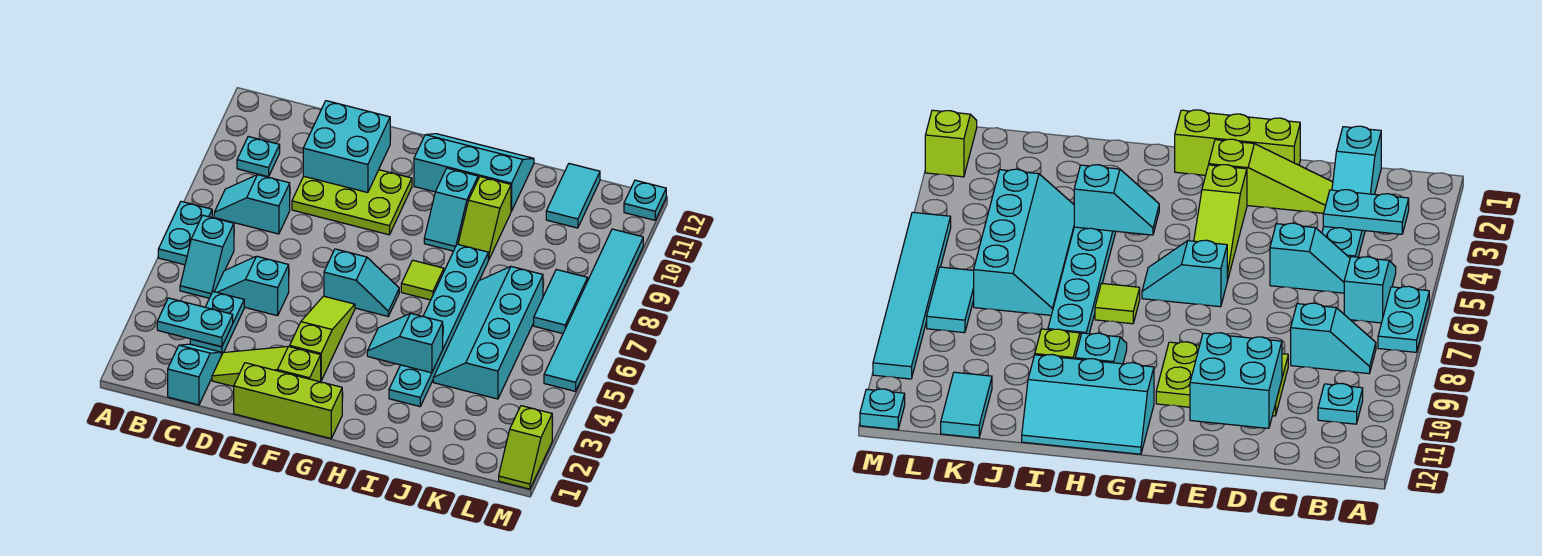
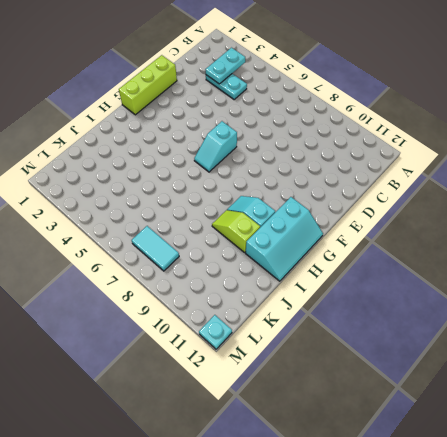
none -> cyan 1x2 plate [158,201,212,265]
none -> cyan 1x2 slope [180,215,234,298]
none -> cyan 1x2 slope [214,175,290,234]

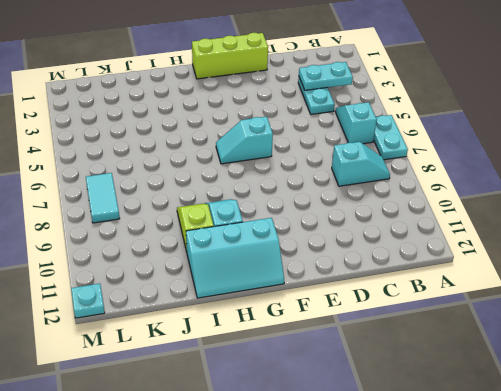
none -> cyan 1x1 plate [237,137,280,177]
none -> cyan 1x2 slope [168,344,221,405]
none -> cyan 1x2 slope [214,256,289,316]

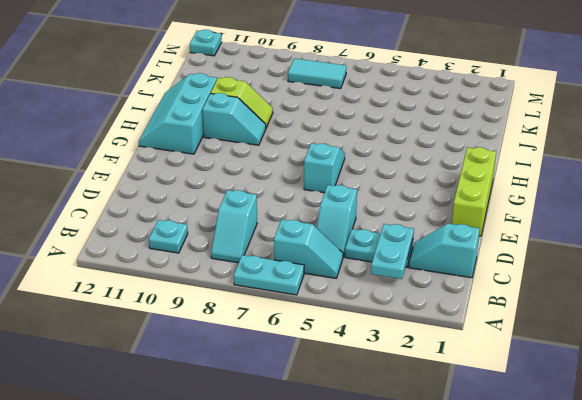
none -> lime 1x3 slope [212,346,321,386]
none -> lime 2x3 plate [292,170,412,235]
none -> lime 1x3 slope [290,296,355,380]

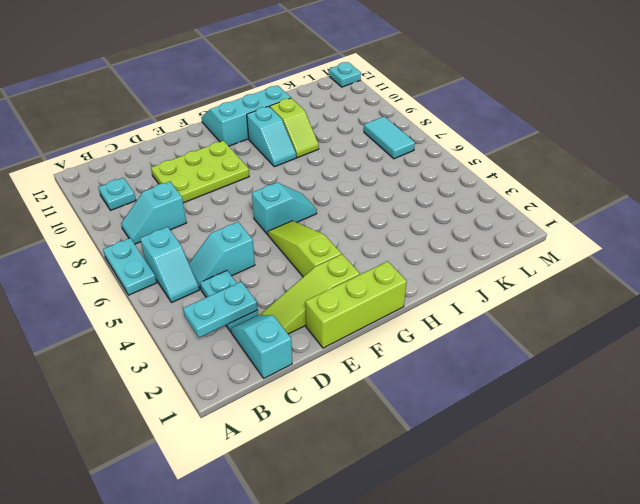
none -> lime 1x1 tile [401,260,444,300]
none -> cyan 1x6 plate [389,244,488,406]
none -> cyan 2x4 slope [433,267,543,399]

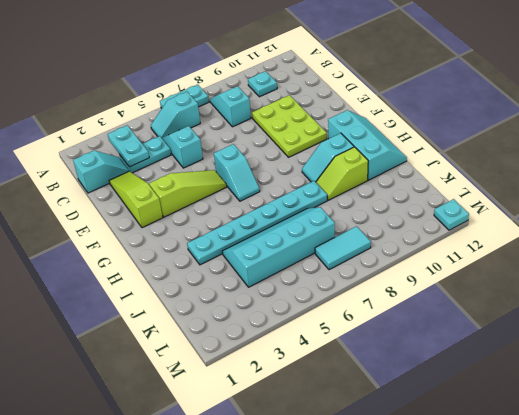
none -> lime 1x3 brick [234,363,342,438]
none -> lime 1x1 tile [401,260,444,300]
none -> cyan 1x2 tile [546,164,600,228]

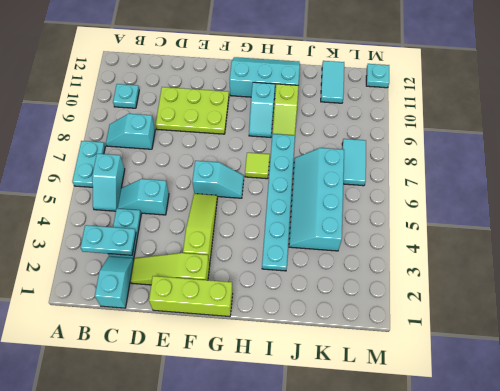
none -> lime 1x2 slope [499,406,552,489]
none -> cyan 1x6 tile [544,229,643,391]
none -> cyan 2x2 brick [303,101,390,193]

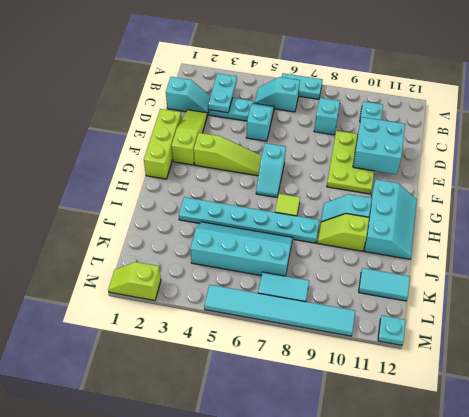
none -> cyan 1x2 slope [367,313,443,373]

